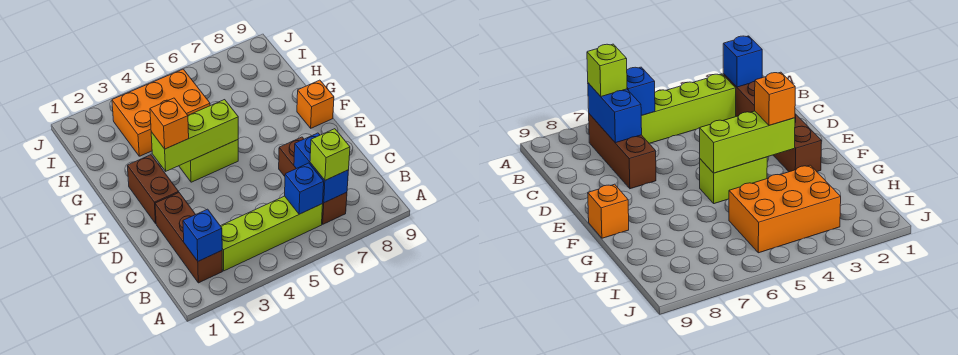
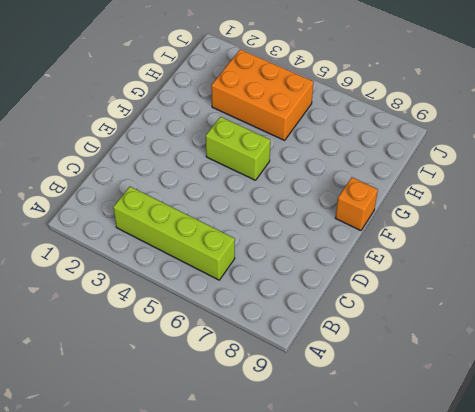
none -> brown 1x3 brick [155,193,222,283]
none -> brown 1x3 brick [279,137,347,224]
none -> brown 1x2 brick [127,155,179,223]

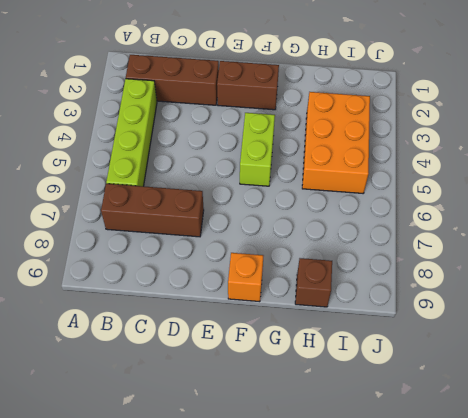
brown 1x1 brick [295,258,332,307] -> none
none -> blue 1x1 brick [183,209,222,261]
none -> blue 1x1 brick [285,163,324,214]
none -> blue 1x2 brick [294,133,349,203]

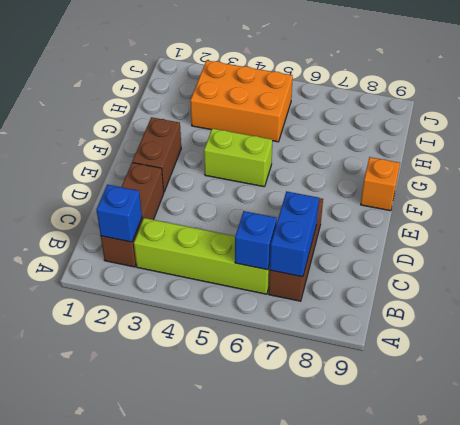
none -> lime 1x3 brick [151,100,238,171]
none -> lime 1x1 brick [310,129,350,180]
none -> orange 1x1 brick [150,98,189,149]

